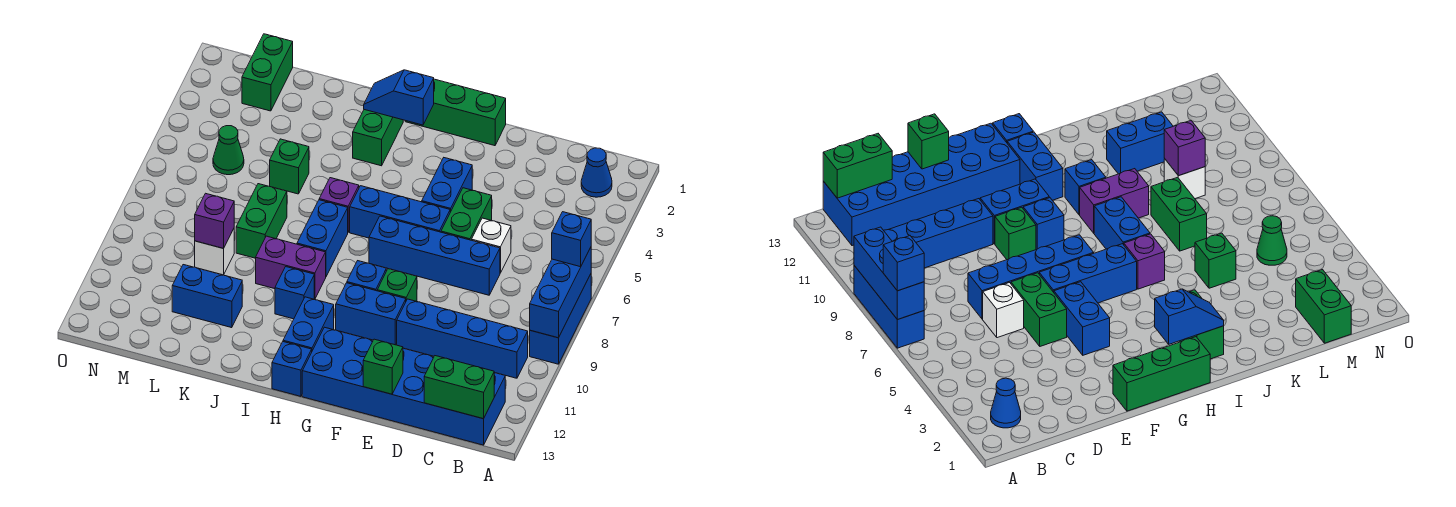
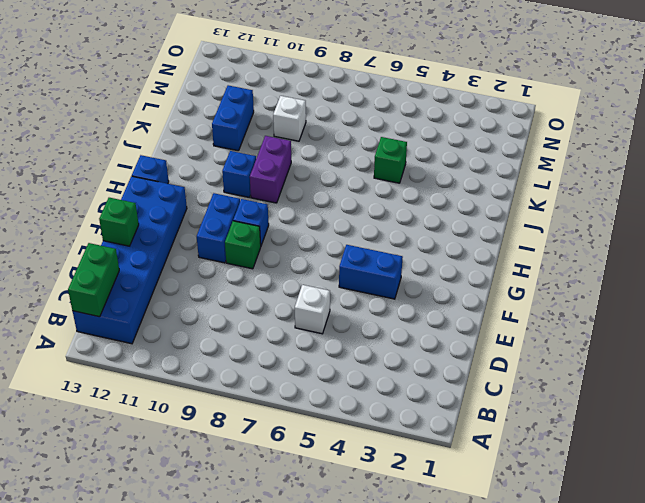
none -> blue 1x3 brick [530,274,591,364]
none -> blue 1x1 cone [581,148,612,197]
none -> blue 1x4 brick [397,299,528,378]
none -> blue 1x4 brick [369,216,500,295]

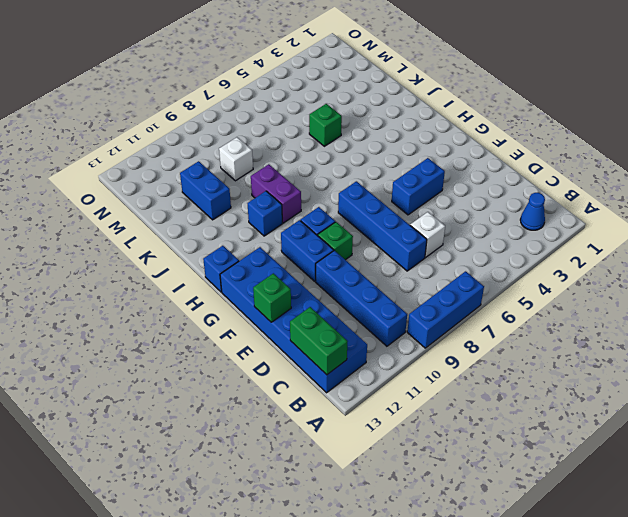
none -> green 1x2 brick [441,188,492,240]
none -> green 1x3 brick [405,79,506,146]
none -> blue 1x3 brick [350,186,450,238]
none -> blue 1x2 brick [283,297,334,351]

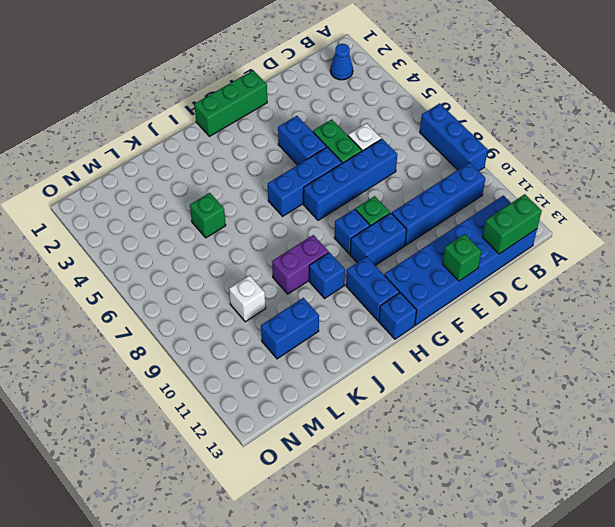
none -> green 1x2 brick [353,110,403,166]
none -> purple 1x1 brick [319,178,359,232]
none -> blue 1x2 brick [297,200,348,276]
none -> green 1x2 brick [236,184,287,258]

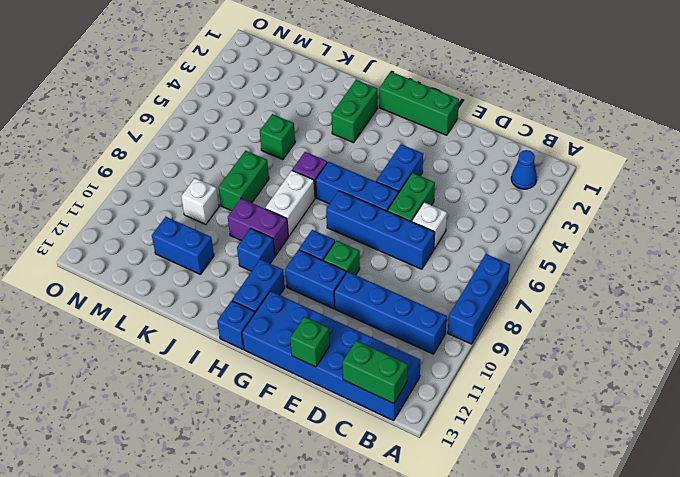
white 1x2 brick [265,171,315,236] -> blue 1x2 brick [297,200,348,276]
none -> green 1x2 brick [242,34,293,111]
none -> green 1x1 cone [213,126,244,175]
none -> blue 1x3 brick [530,247,591,338]
none -> blue 1x2 slope [364,70,434,125]

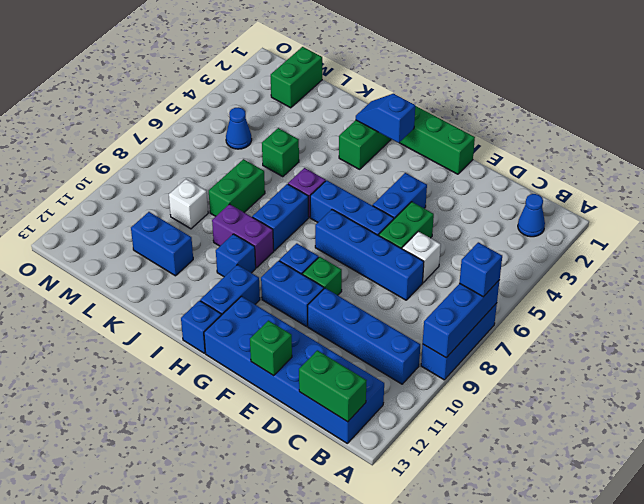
blue 1x1 cone [226,107,252,149] -> green 1x1 cone [213,126,244,175]
none -> purple 1x1 brick [195,193,234,248]

